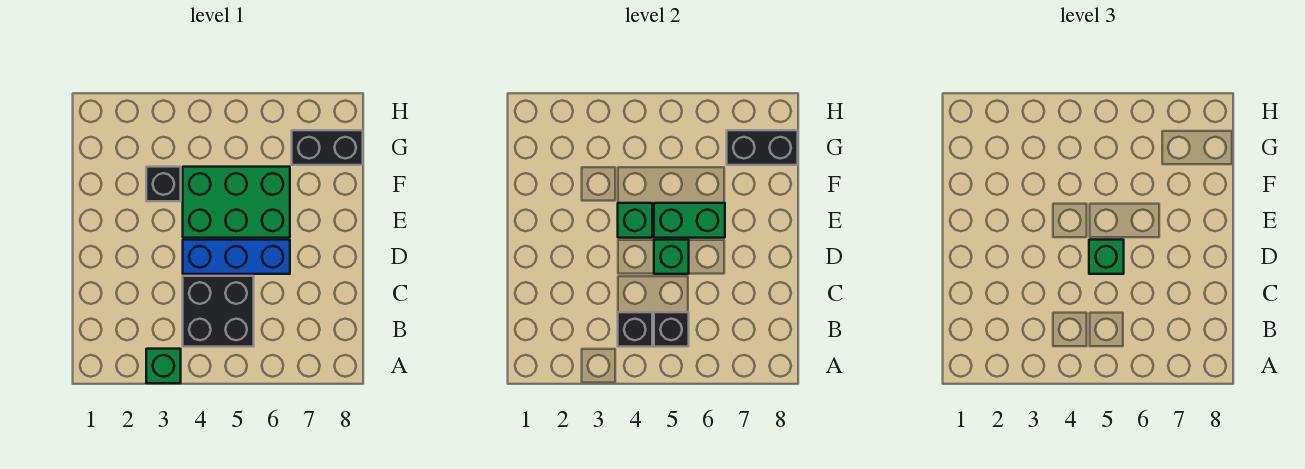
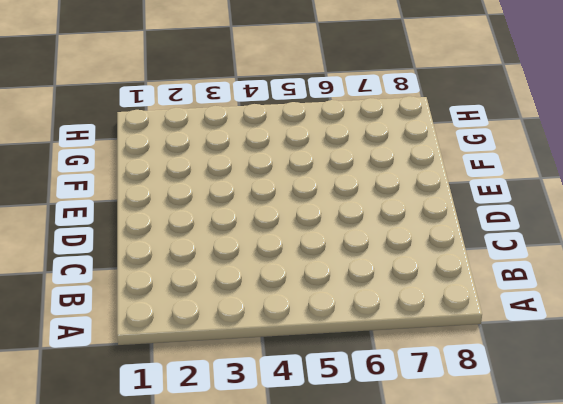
none -> green 1x1 brick [146,349,181,383]
none -> black 2x2 brick [183,276,254,347]
none -> blue 1x3 brick [183,240,290,274]

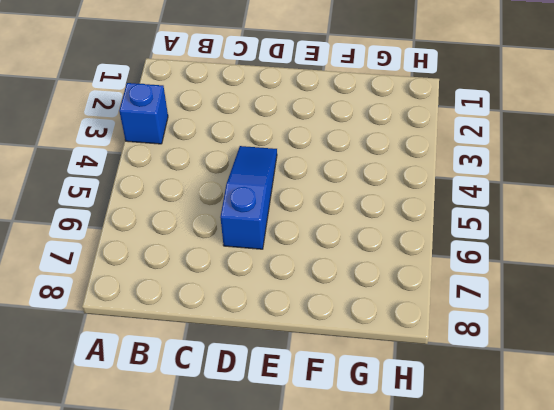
blue 1x1 brick [119,83,168,144] -> green 1x1 brick [146,349,181,383]
blue 1x3 slope [220,146,277,249] -> blue 1x3 brick [183,240,290,274]
none -> black 2x2 brick [183,276,254,347]
none -> green 2x3 brick [183,167,290,238]
none -> black 1x1 brick [146,167,181,201]

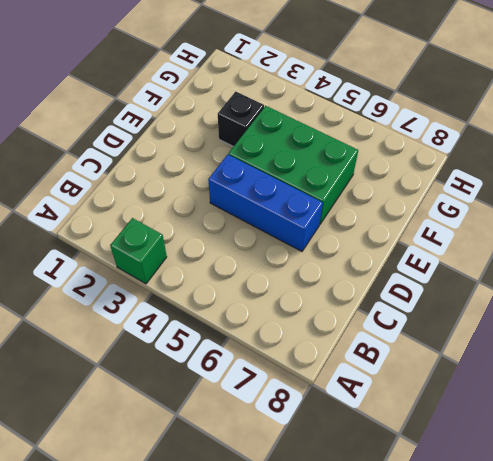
none -> black 2x2 brick [183,276,254,347]
none -> black 1x2 brick [292,130,363,165]
none -> black 1x1 brick [618,312,652,347]

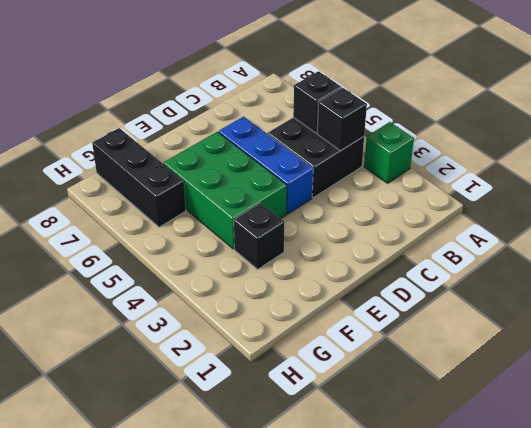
black 1x3 brick [92,128,186,227] -> black 1x2 brick [292,130,363,165]
none -> green 1x1 brick [654,240,689,274]
none -> green 1x1 brick [618,203,652,238]
none -> green 1x2 brick [654,203,725,238]

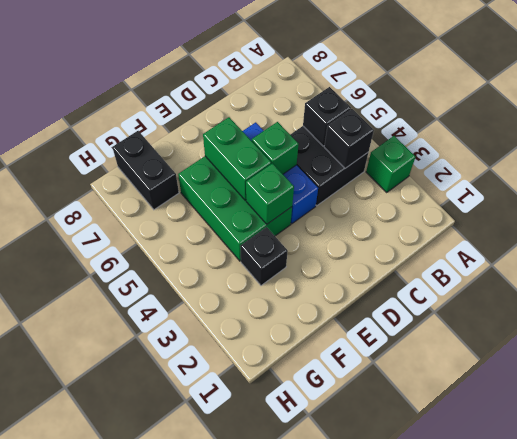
none -> black 1x2 brick [727,130,798,165]
none -> green 1x1 brick [1089,240,1124,274]

